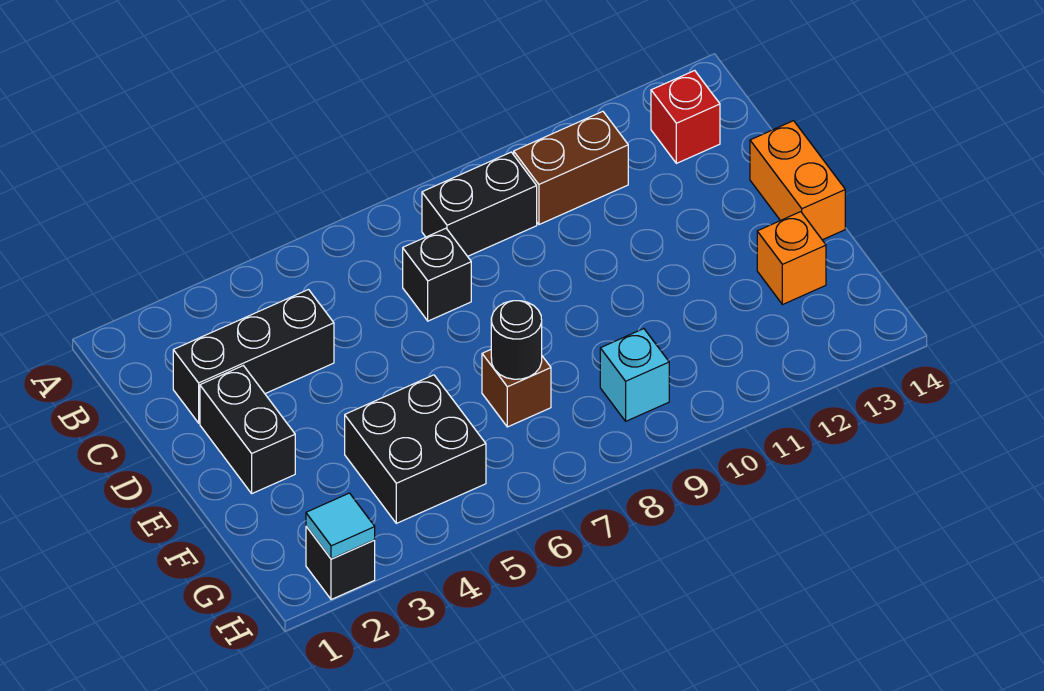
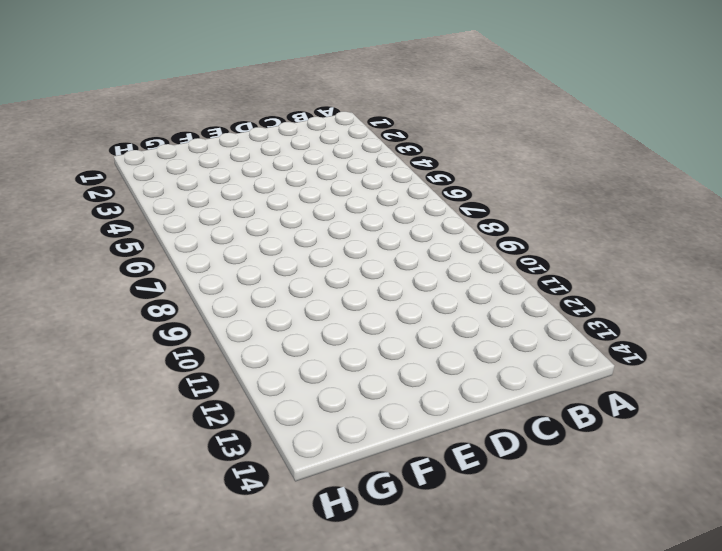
none -> black 1x2 brick [422,152,537,256]
none -> brown 1x2 brick [514,111,628,225]
none -> red 1x1 brick [651,71,720,163]

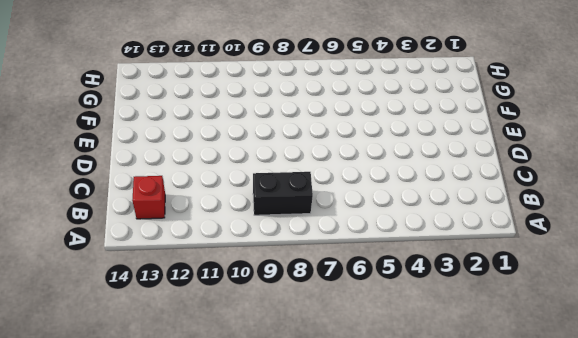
none -> brown 1x2 brick [514,111,628,225]
none -> black 1x3 brick [173,290,334,423]
none -> black 1x1 brick [403,228,471,321]

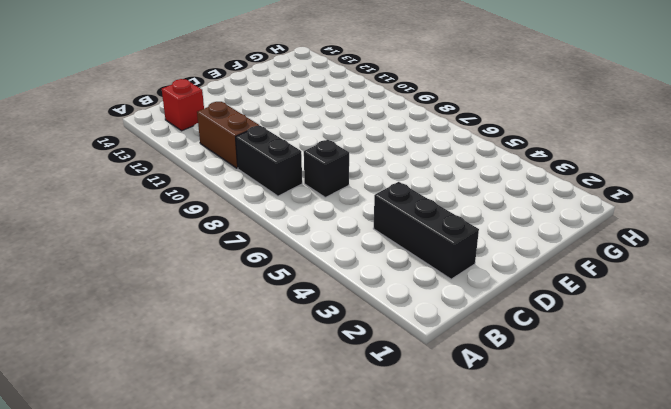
none -> black 1x2 brick [200,366,295,493]
none -> orange 1x2 brick [750,121,845,240]
none -> black 2x2 brick [345,375,486,523]

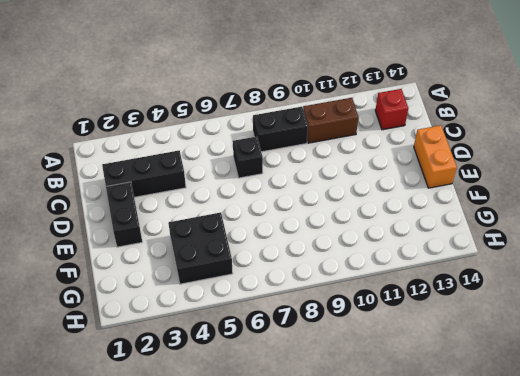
none -> brown 1x1 brick [482,350,551,427]
none -> orange 1x1 brick [757,212,826,305]
none -> cyan 1x1 brick [600,329,669,421]

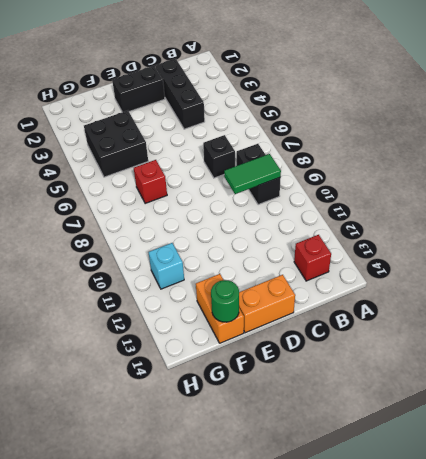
green 1x2 tile [224,154,281,194] -> none
red 1x1 brick [134,160,167,204] -> brown 1x1 brick [482,350,551,427]
orange 1x2 brick [196,274,244,343] -> orange 1x1 brick [757,212,826,305]
green 1x1 round brick [211,280,239,322] -> none
cyan 1x1 brick [149,243,184,289] -> cyan 1x1 brick moved to [600,329,669,421]
none -> brown 1x2 brick [514,111,628,225]
none -> black 1x1 brick [306,526,375,600]
none -> black 1x1 round brick [491,301,542,379]

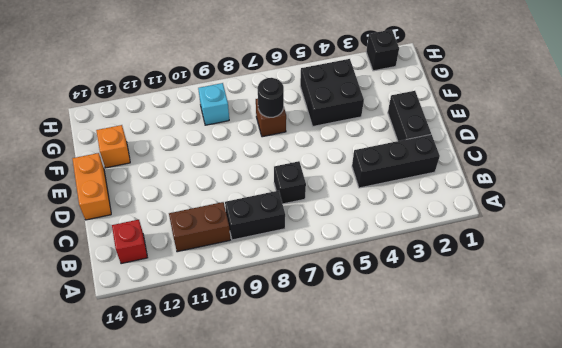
none -> cyan 1x1 tile [306,493,375,559]

